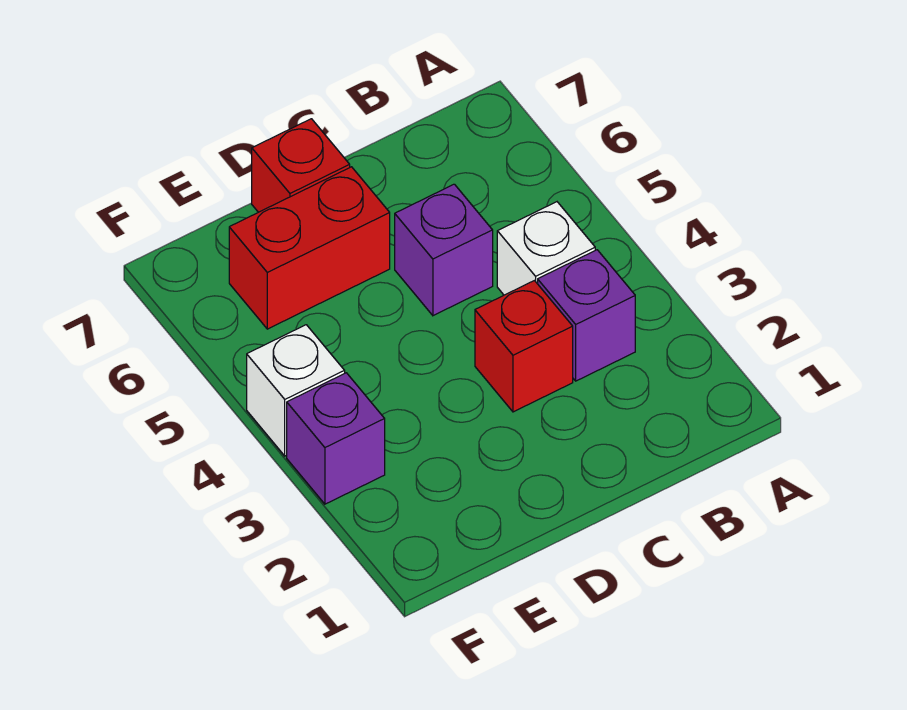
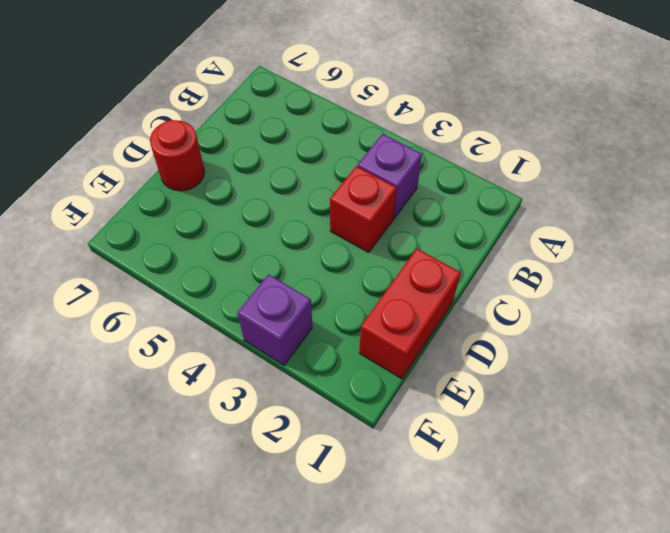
red 1x2 brick [359,249,461,379] -> red 1x2 brick moved to [229,167,390,329]
red 1x1 round brick [150,120,205,191] -> red 1x1 brick [252,119,350,212]
none -> white 1x1 brick [497,202,595,295]
none -> purple 1x1 brick [395,184,493,316]

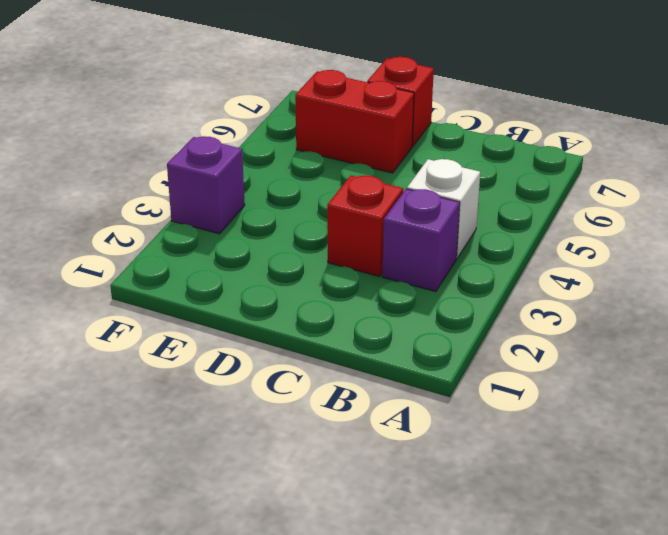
none -> purple 1x1 brick [395,184,493,316]
none -> white 1x1 brick [247,325,345,456]

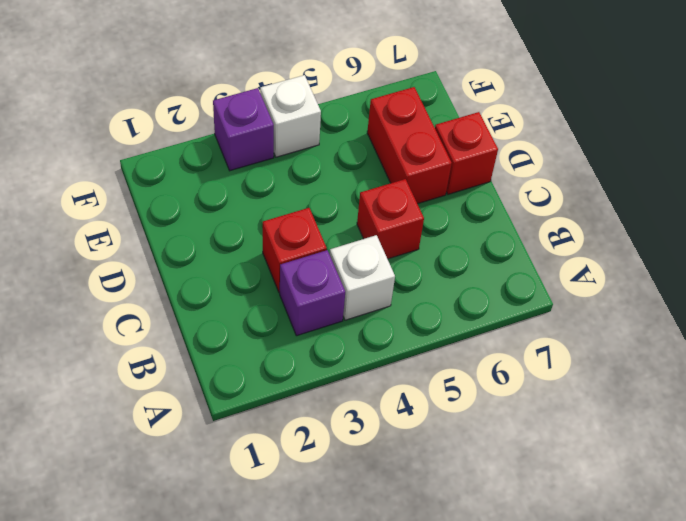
red 1x1 brick [357,179,424,259] -> purple 1x1 brick [395,184,493,316]

